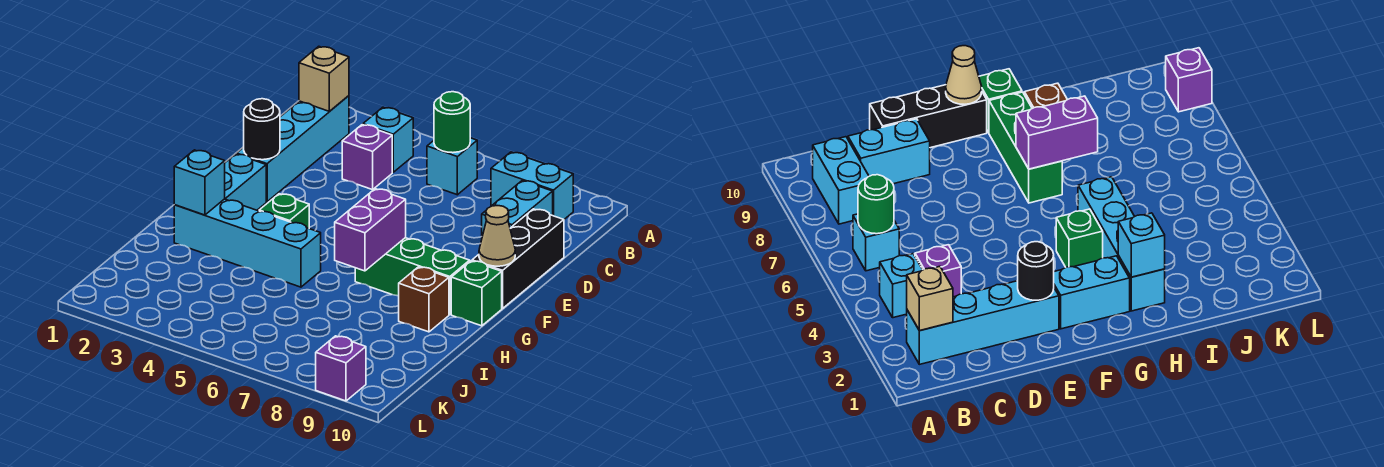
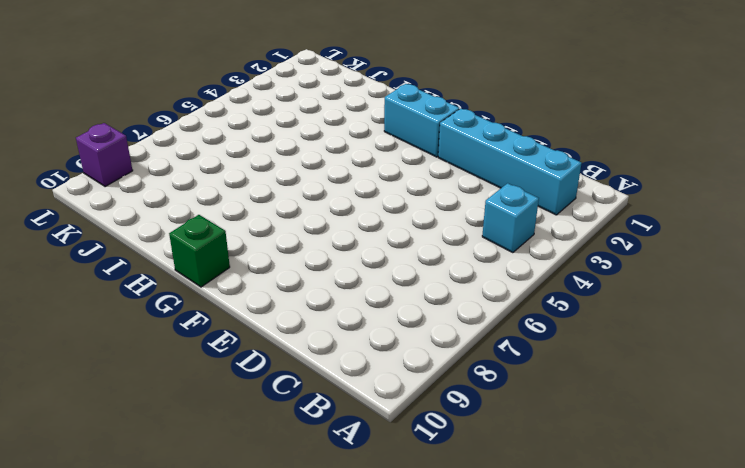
none -> cyan 1x1 brick [427,138,477,195]
none -> cyan 1x2 brick [491,152,573,220]
none -> purple 1x1 brick [342,125,392,190]

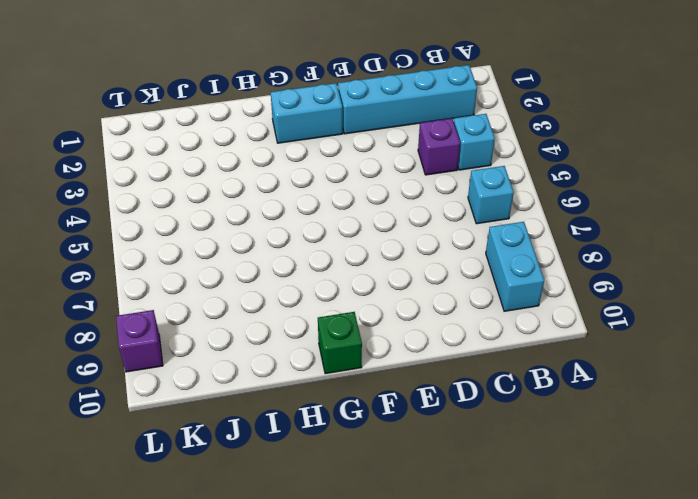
none -> cyan 1x2 brick [482,181,553,236]
none -> black 1x3 brick [472,209,564,309]
none -> green 1x1 brick [259,194,309,228]

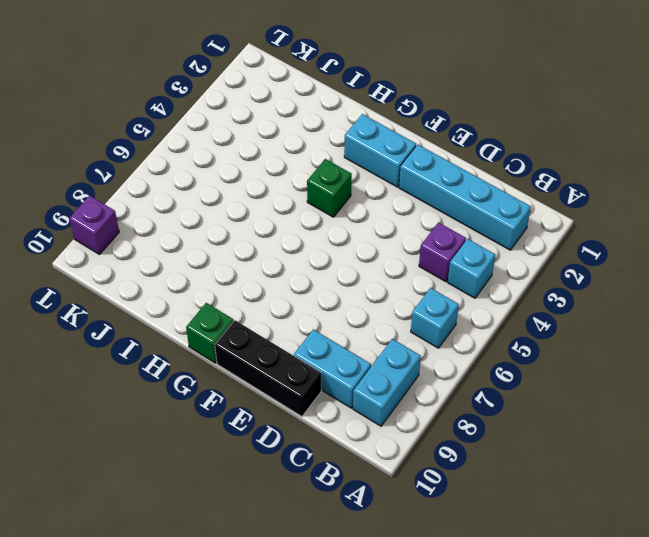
none -> green 1x3 brick [355,238,470,315]
none -> cyan 1x4 brick [174,199,321,287]
none -> brown 1x1 brick [399,267,449,332]

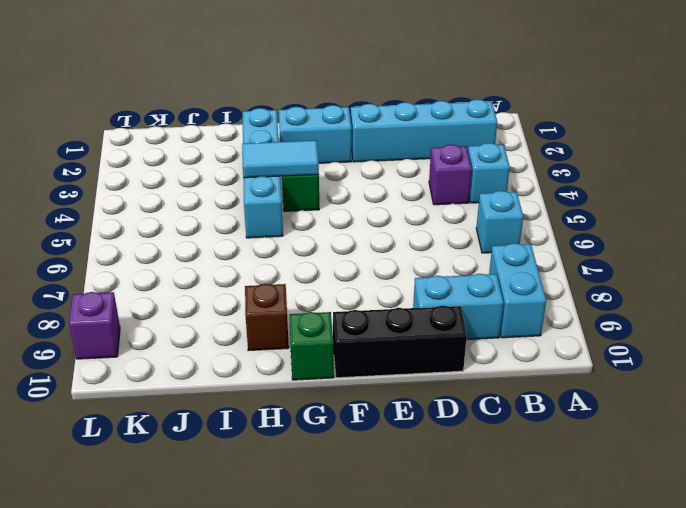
cyan 1x2 tile [242,140,319,178] -> none
none -> green 1x3 brick [355,238,470,315]
none -> tan 1x1 brick [299,46,349,111]
none -> green 1x1 round brick [434,92,470,153]

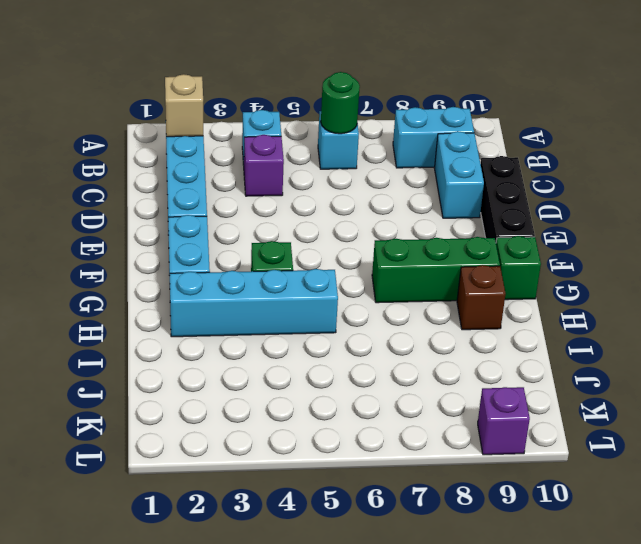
none -> black 1x1 round brick [244,99,280,160]
none -> tan 1x1 cone [479,205,515,266]
none -> purple 1x2 brick [335,189,406,271]

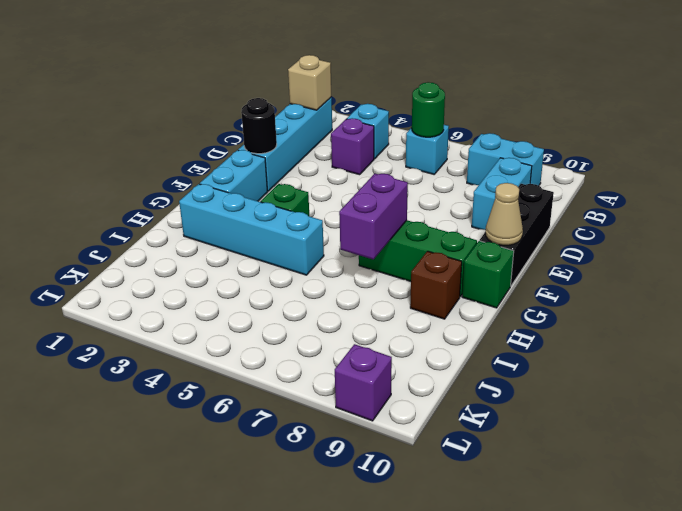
none -> cyan 1x1 brick [174,150,225,215]

